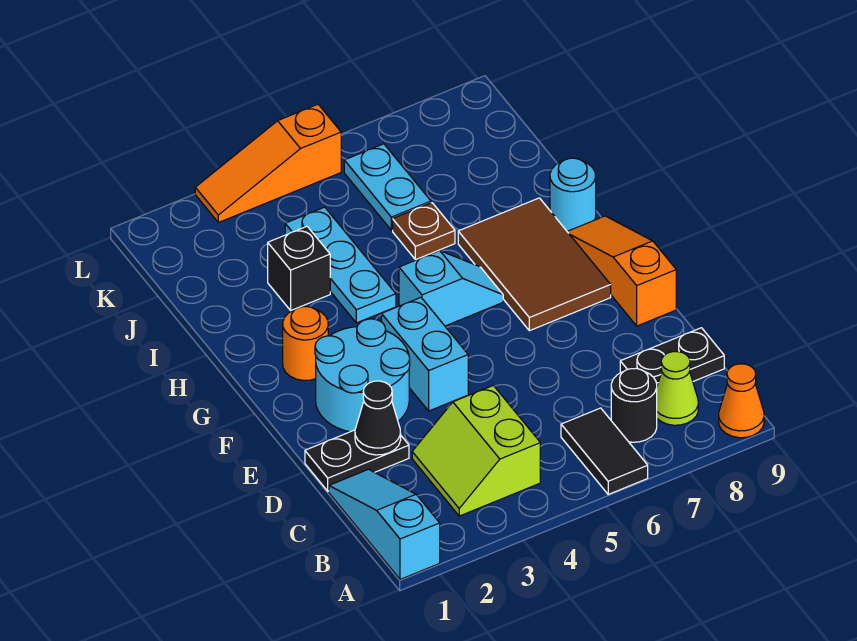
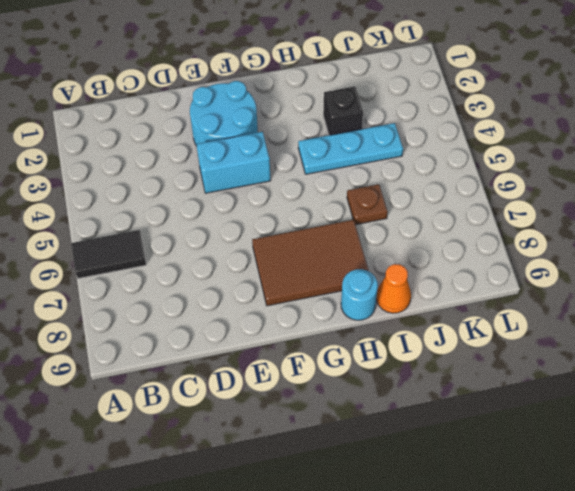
orange 1x1 cone [376,264,411,313] -> orange 1x1 cone moved to [719,364,764,438]
none -> cyan 1x3 slope [329,469,440,579]
none -> lime 2x2 slope [412,385,540,516]
none -> black 1x1 round brick [611,368,657,442]

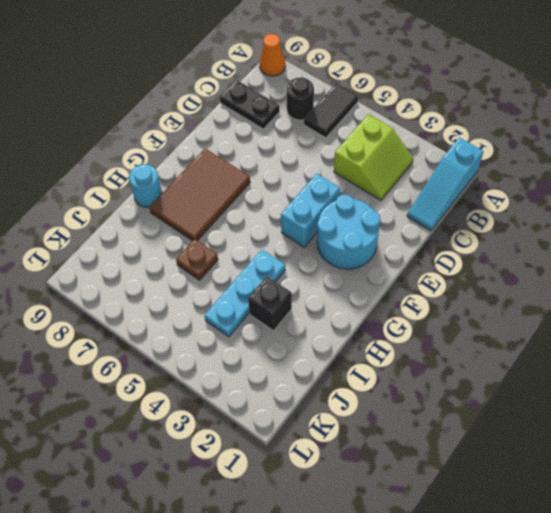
none -> lime 1x1 cone [657,352,698,425]
none -> black 1x2 plate [305,430,409,491]
none -> orange 1x3 slope [567,216,676,326]

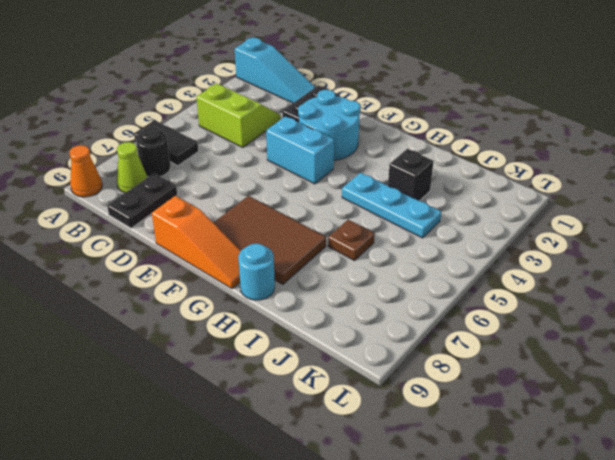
none -> orange 1x1 round brick [283,307,328,380]
none -> cyan 1x2 slope [399,251,503,326]
none -> cyan 1x2 plate [344,144,431,230]

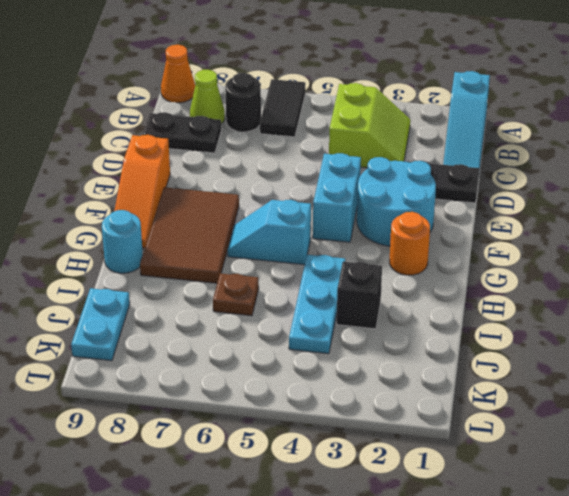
cyan 1x2 plate [71,288,130,361] -> cyan 1x2 plate moved to [344,144,431,230]
none -> orange 1x3 slope [195,104,341,223]
none -> black 1x1 cone [355,381,401,455]

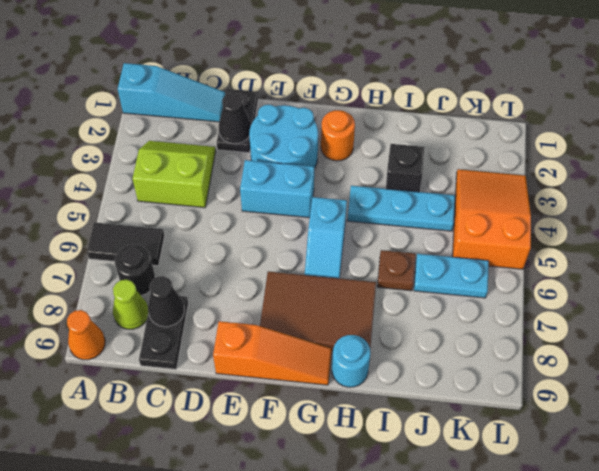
black 1x1 cone [148,276,184,327] -> none
orange 2x3 slope [452,169,531,269] -> orange 1x3 slope [195,104,341,223]

